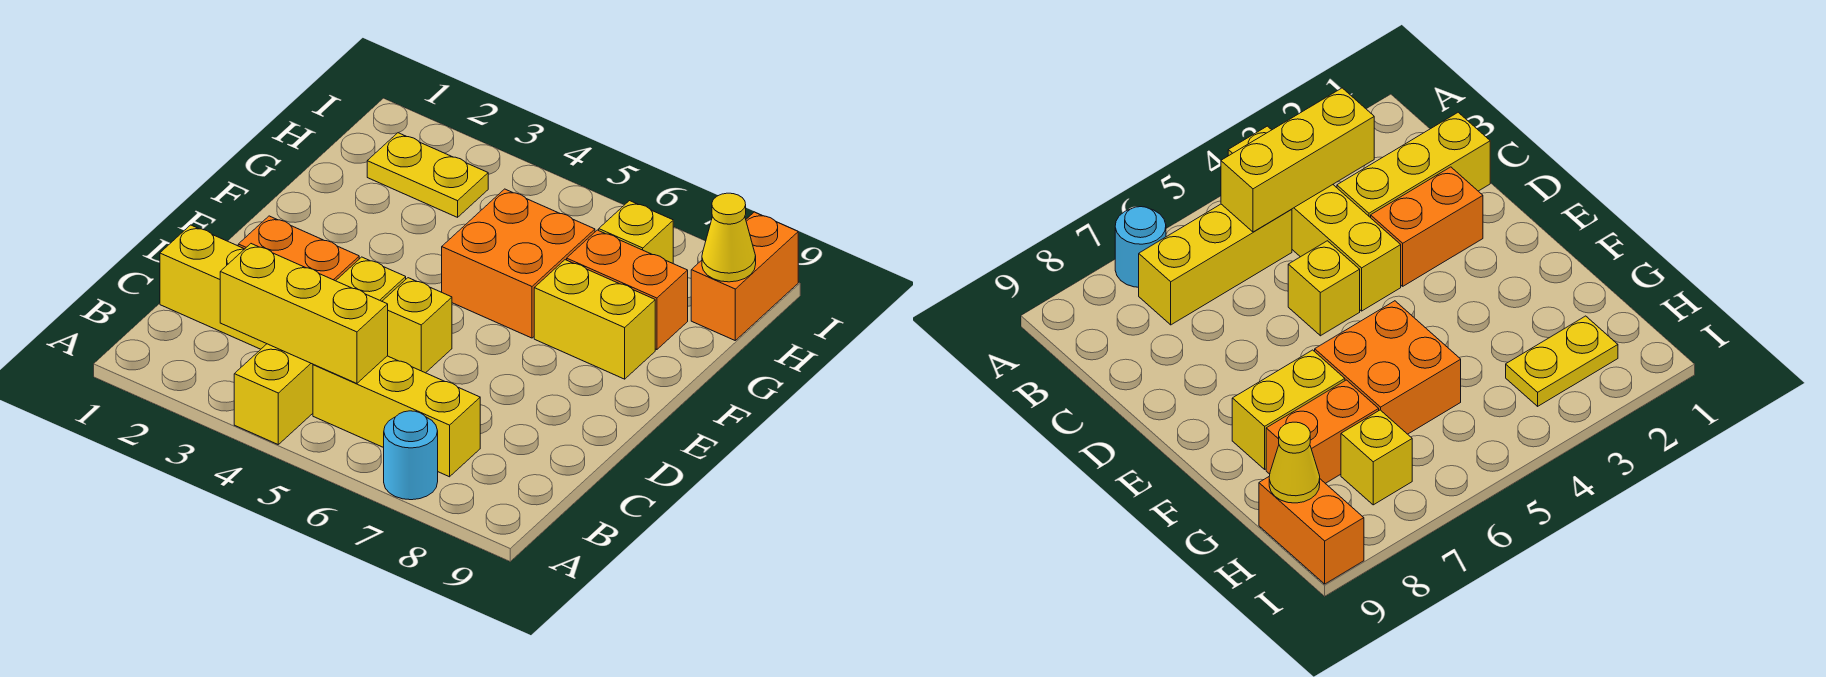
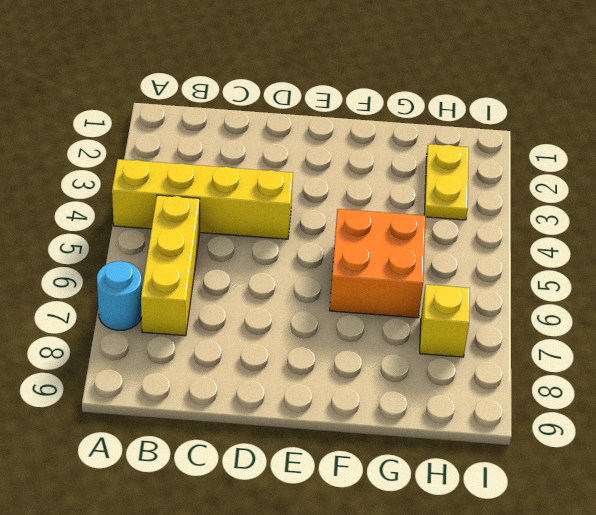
none -> yellow 1x3 brick [160,225,266,349]
none -> orange 1x2 brick [238,216,359,281]
none -> yellow 1x1 brick [382,278,452,373]

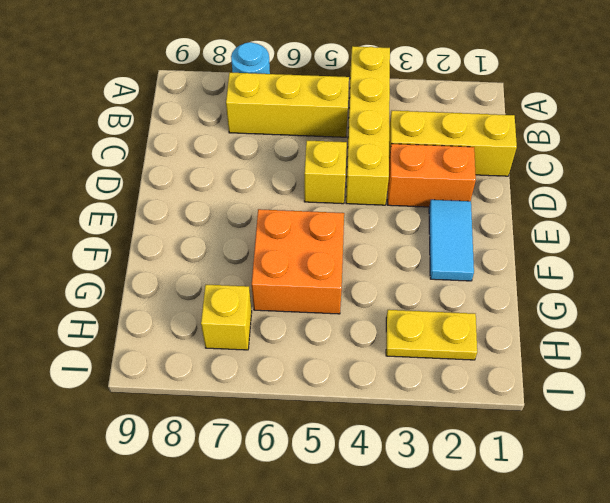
cyan 1x2 tile [429,200,474,281] -> none
none -> yellow 1x2 brick [534,260,655,379]
none -> orange 1x2 brick [567,230,688,350]
none -> orange 1x2 brick [691,212,798,340]

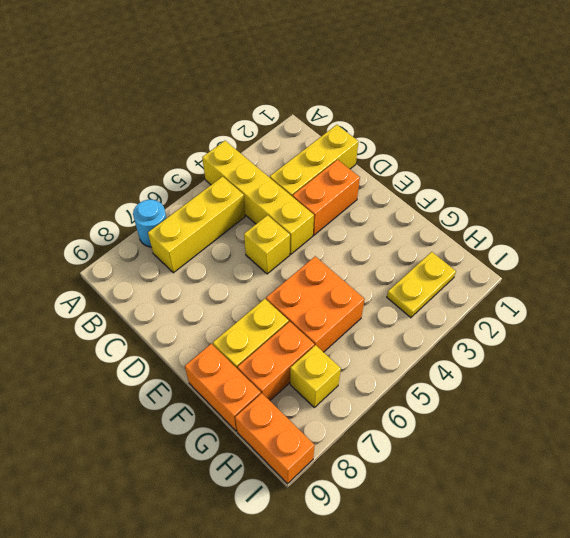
orange 1x2 brick [185,344,261,431] -> none
none -> yellow 1x3 brick [220,244,388,383]
none -> yellow 1x1 cone [702,193,756,282]

